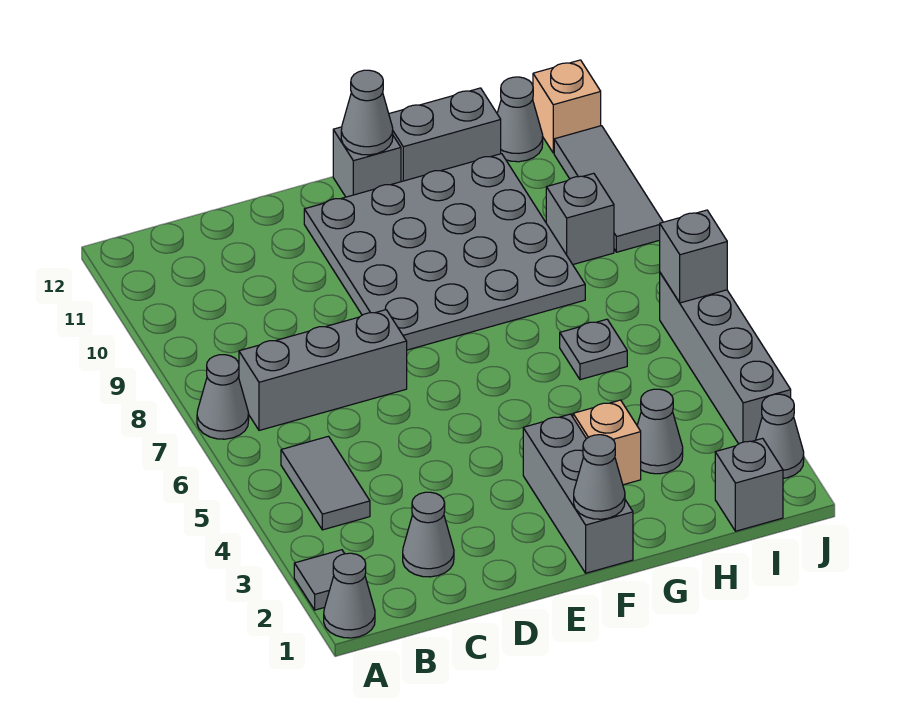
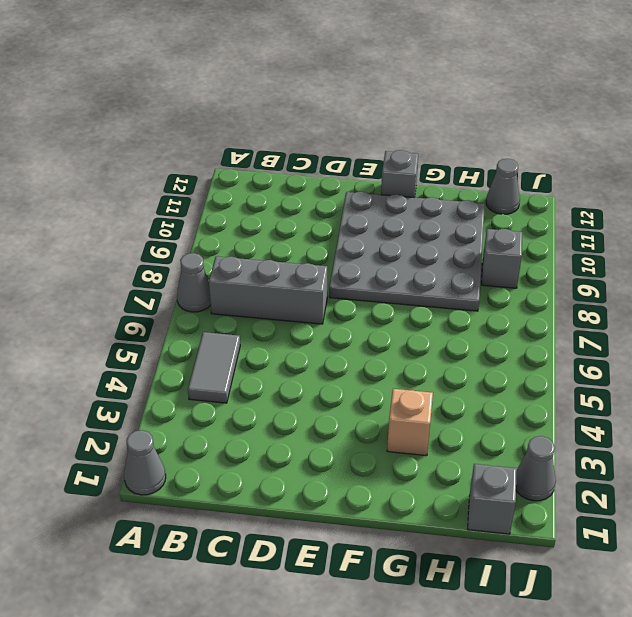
none -> grey 1x1 tile [294,550,345,610]
none -> grey 1x1 cone [403,492,454,577]
none -> grey 1x3 brick [523,414,633,573]

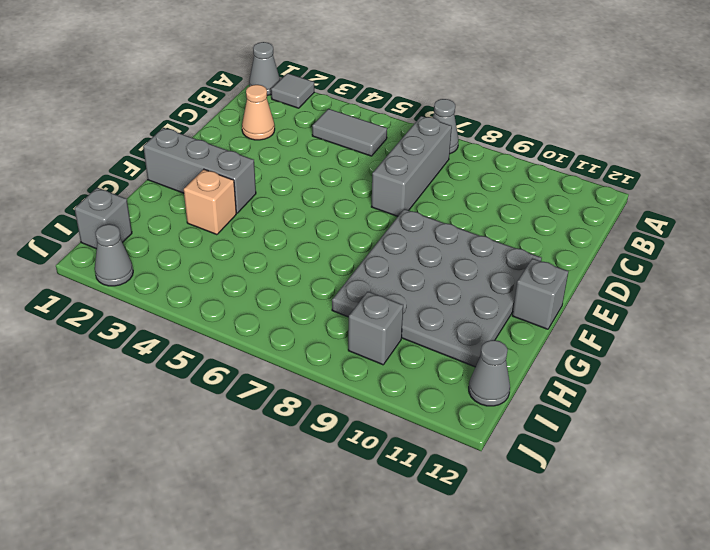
tan 1x1 cone [242,85,275,140] -> grey 1x1 cone [403,492,454,577]
none -> grey 1x2 brick [389,88,501,182]
none -> grey 1x1 cone [637,389,683,474]
none -> grey 1x1 plate [560,319,627,380]

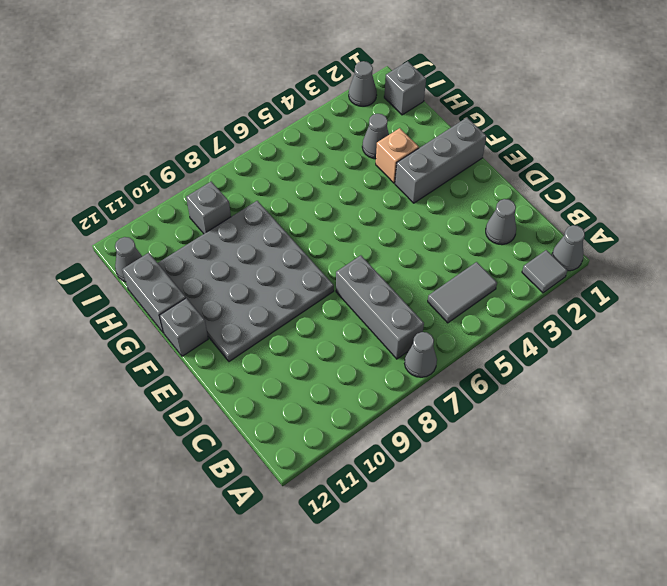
none -> grey 1x1 plate [560,319,627,380]
none -> grey 1x4 brick [660,273,791,444]
none -> grey 1x3 tile [554,126,663,252]

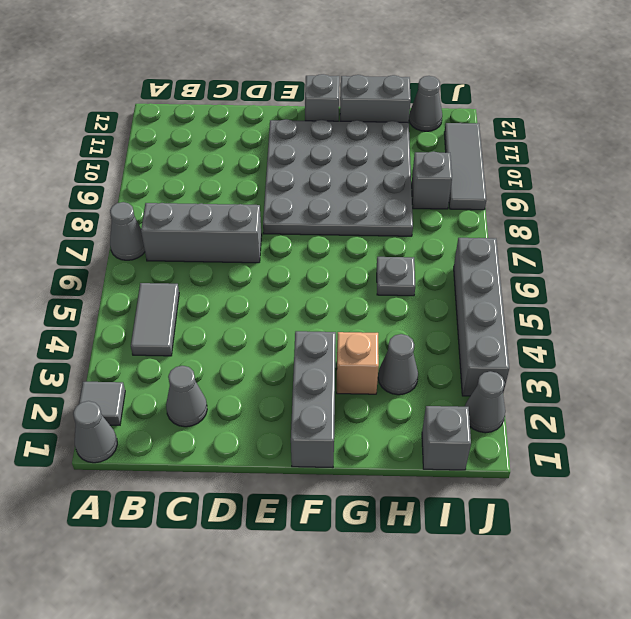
none -> tan 1x1 brick [533,60,601,153]
none -> grey 1x1 cone [574,435,625,519]
none -> grey 1x1 cone [341,70,393,155]

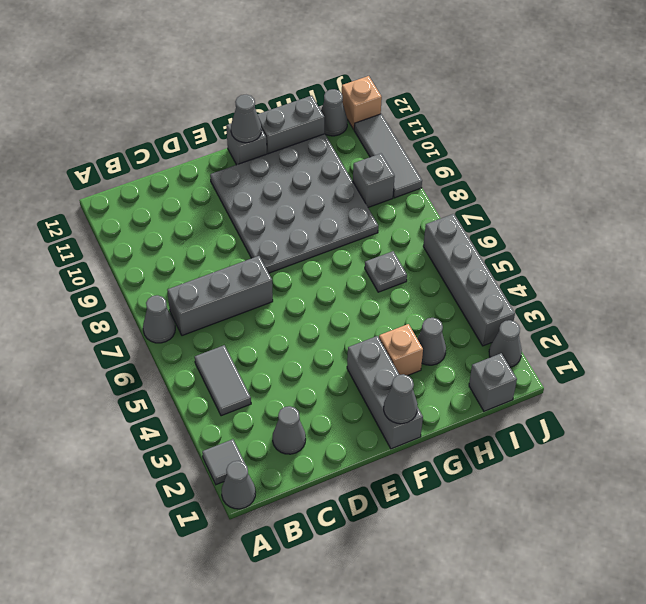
none -> grey 1x1 brick [660,210,727,303]

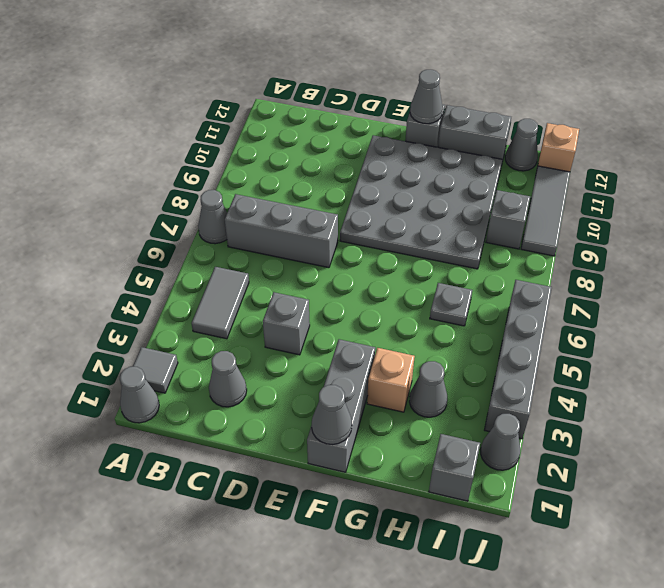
grey 1x1 brick [263,292,310,355] -> grey 1x1 brick moved to [660,210,727,303]

